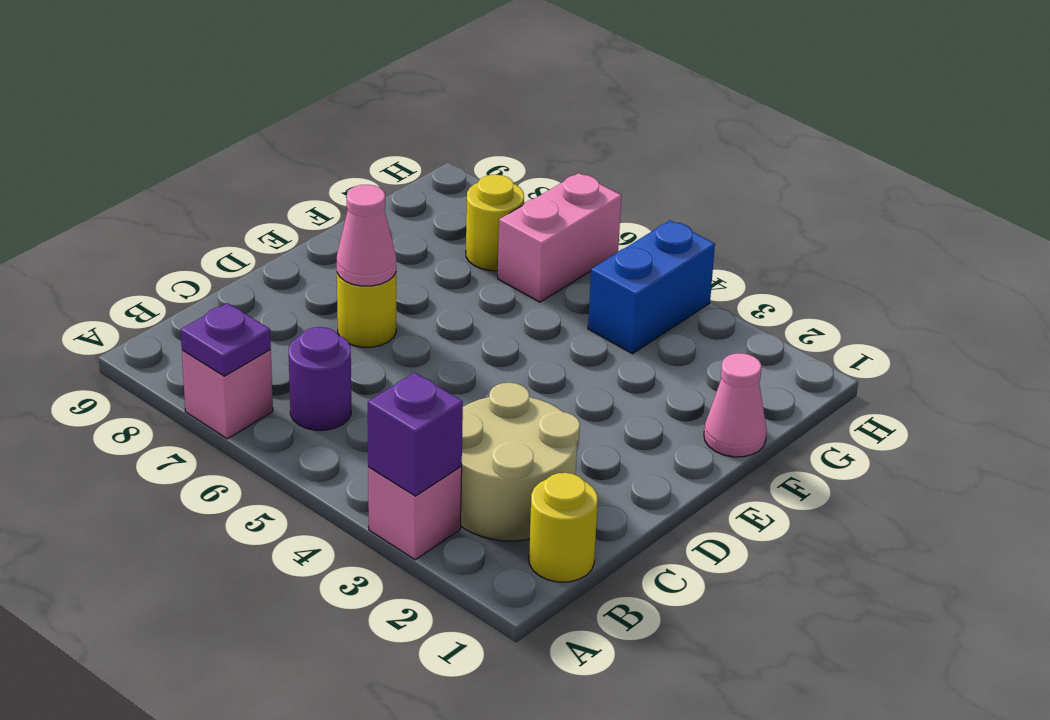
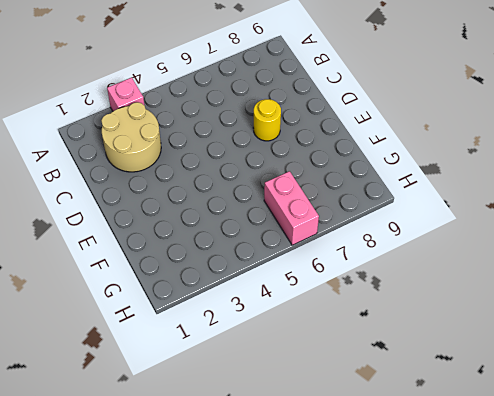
none -> pink 1x1 brick [182,350,273,439]
none -> yellow 1x1 round brick [529,473,598,582]
none -> purple 1x1 round brick [289,327,351,430]

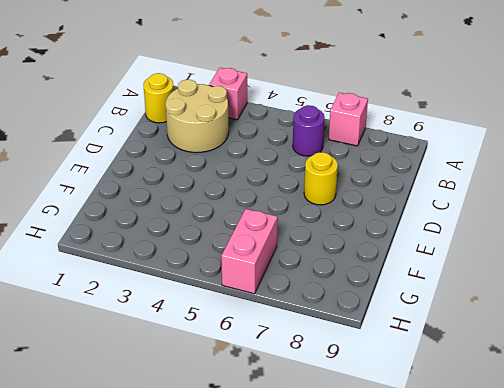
none -> pink 1x1 cone [704,353,767,457]
none -> blue 1x2 brick [588,220,715,354]
none -> yellow 1x1 round brick [466,175,524,271]

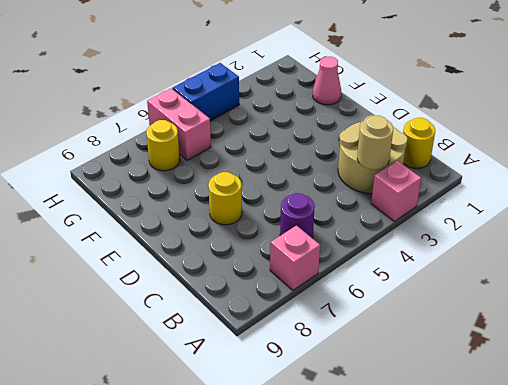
tan 1x1 round brick [357,116,393,169] -> none
blue 1x2 brick [173,63,239,121] -> blue 1x2 brick turned to [588,220,715,354]
none -> purple 1x1 brick [368,373,463,496]
none -> purple 1x1 plate [181,303,271,376]
none -> pink 1x1 cone [337,185,396,286]

